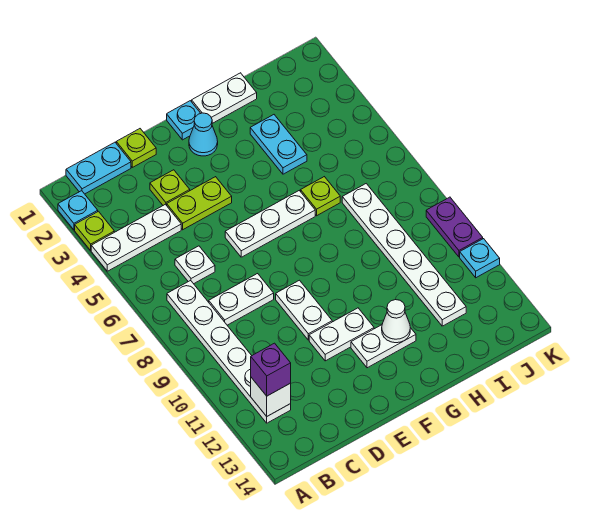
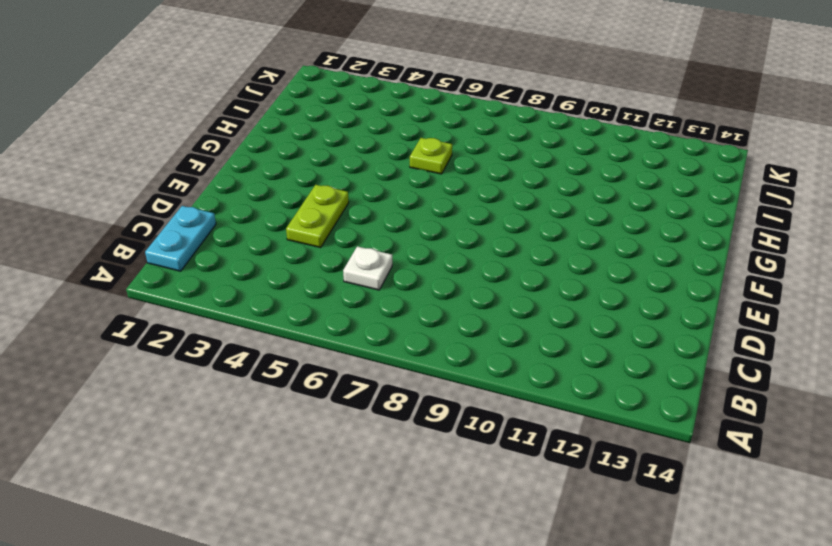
none -> cyan 1x1 plate [58,191,98,230]
none -> lime 1x1 plate [75,211,114,250]
none -> white 1x3 plate [91,204,181,271]

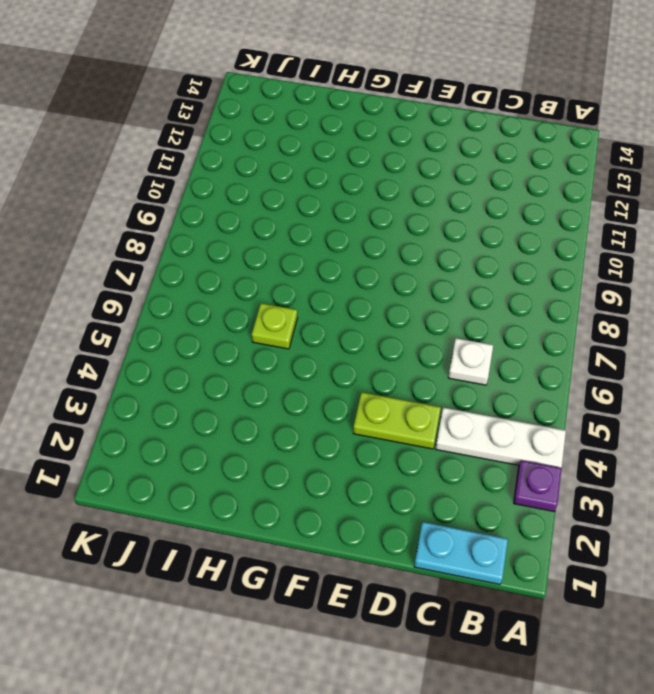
purple 1x1 plate [514,460,562,512] -> lime 1x1 plate [75,211,114,250]
none -> cyan 1x1 plate [58,191,98,230]
none -> white 1x6 plate [167,280,291,423]
none -> white 1x2 plate [209,274,274,325]

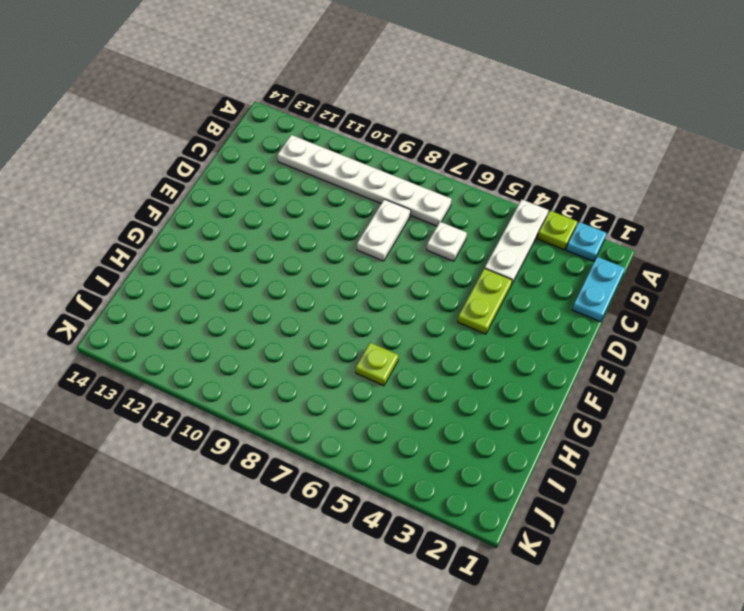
none -> lime 1x1 plate [116,129,156,167]
none -> lime 1x1 plate [150,170,190,205]
none -> white 1x3 plate [225,191,315,257]

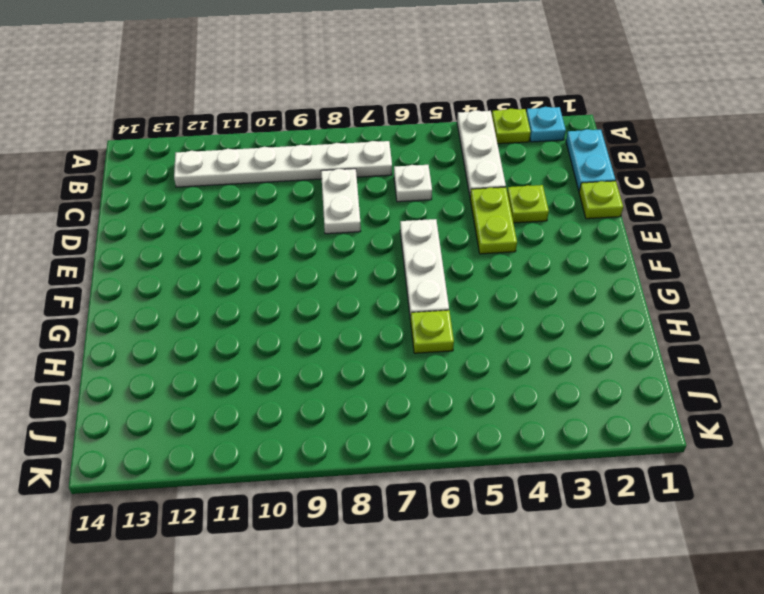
none -> white 1x2 plate [276,280,332,340]
none -> white 1x2 plate [309,308,374,361]
none -> cyan 1x1 plate [167,101,201,140]

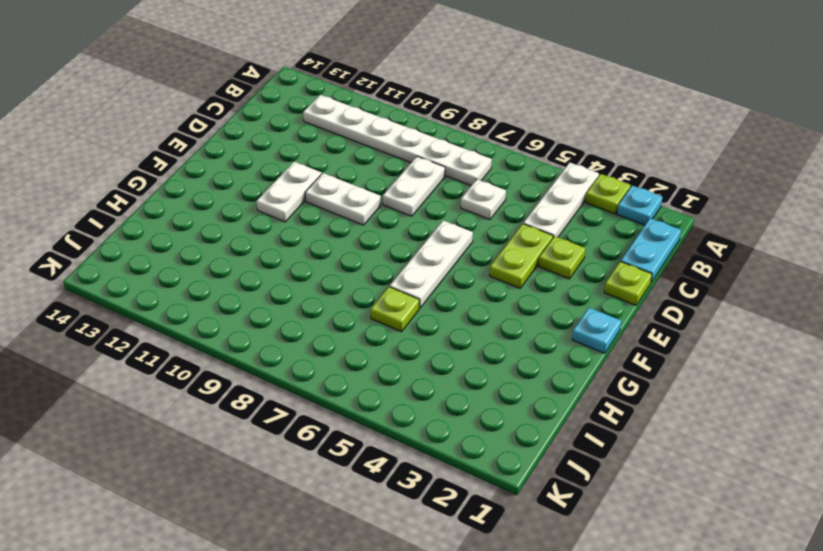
none -> cyan 1x1 cone [189,113,218,156]
none -> white 1x2 plate [351,325,416,368]
none -> white 1x2 plate [192,73,257,123]

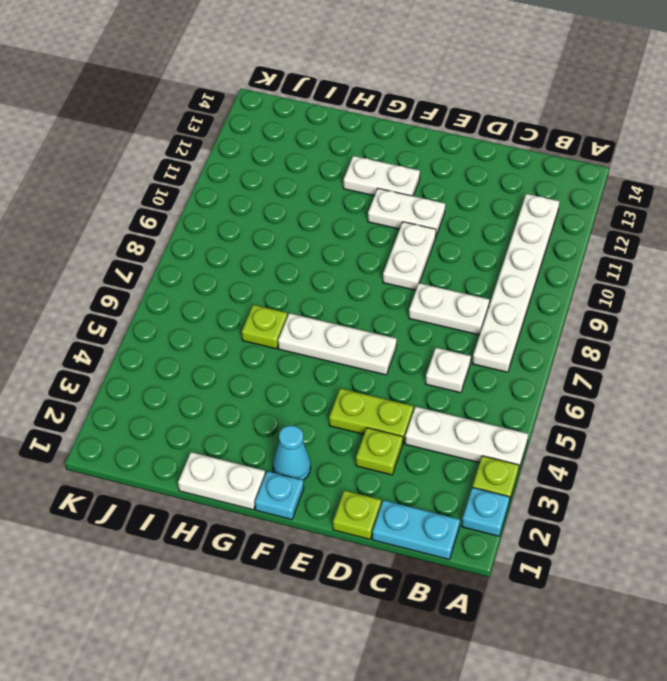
none -> cyan 1x2 plate [250,115,307,174]
none -> white 1x6 plate [342,184,466,326]
none -> purple 1x2 plate [426,197,483,257]

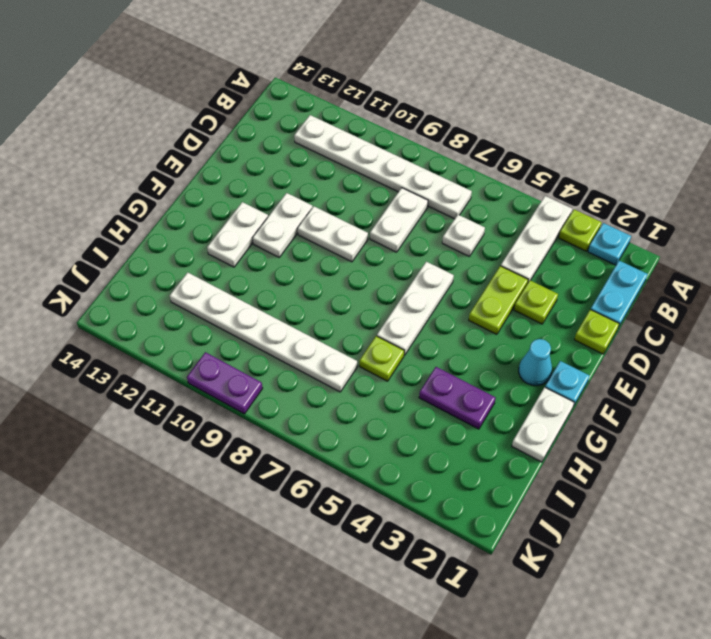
purple 1x2 plate [419,367,496,429] -> cyan 1x2 plate [250,115,307,174]
none -> cyan 1x1 plate [460,239,500,278]
none -> white 1x1 brick [251,378,291,416]
none -> white 1x1 cone [382,300,410,343]

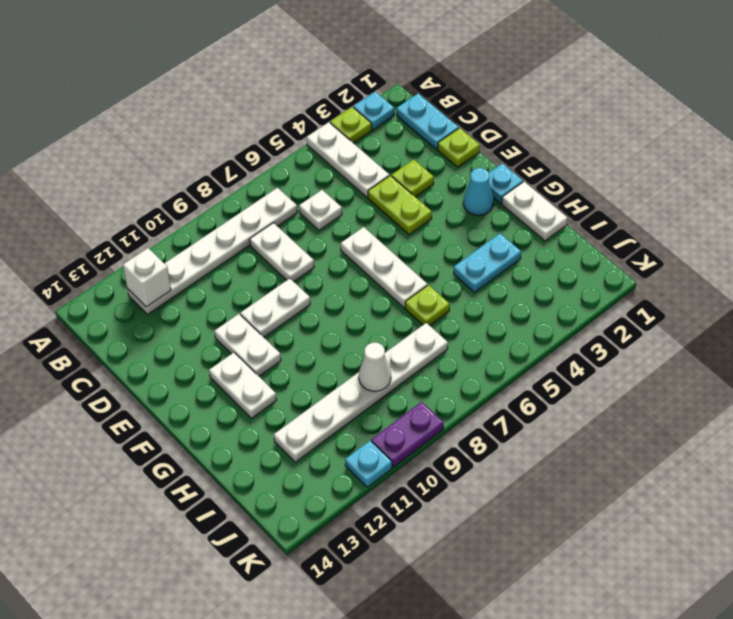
white 1x1 cone [359,343,391,391] -> white 1x1 cone moved to [382,300,410,343]
none -> purple 1x1 brick [251,343,291,396]

